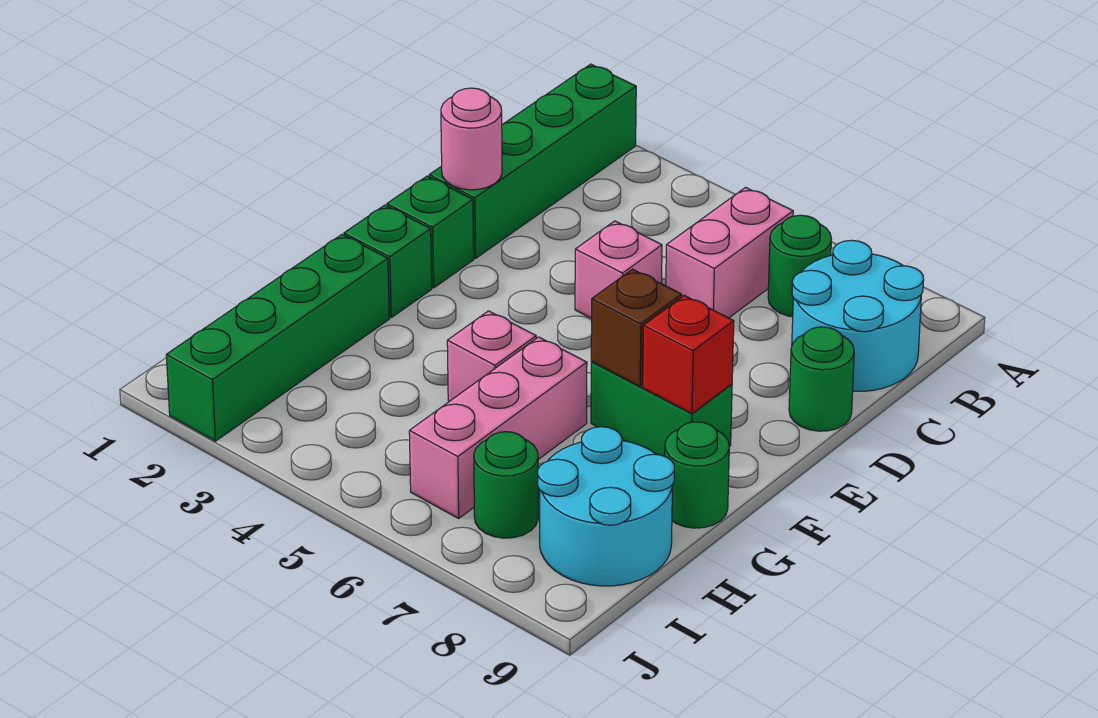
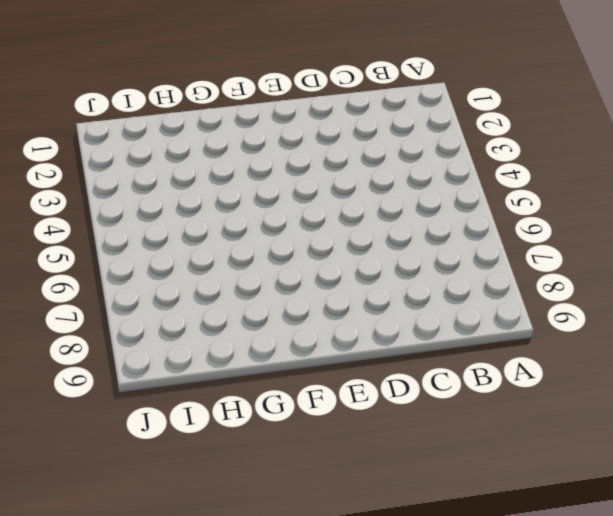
none -> green 1x4 brick [429,64,636,258]
none -> pink 1x2 brick [666,187,793,318]
none -> green 1x1 round brick [768,215,832,317]

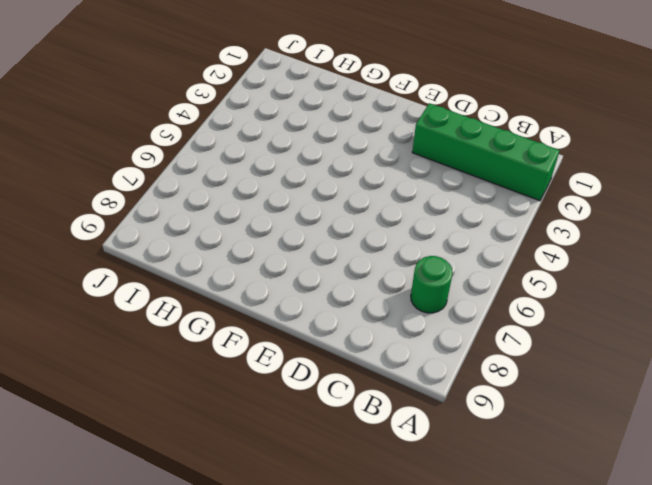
none -> pink 1x2 brick [666,187,793,318]
none -> cyan 2x2 round brick [792,240,924,391]
none -> pink 1x1 brick [575,221,662,318]

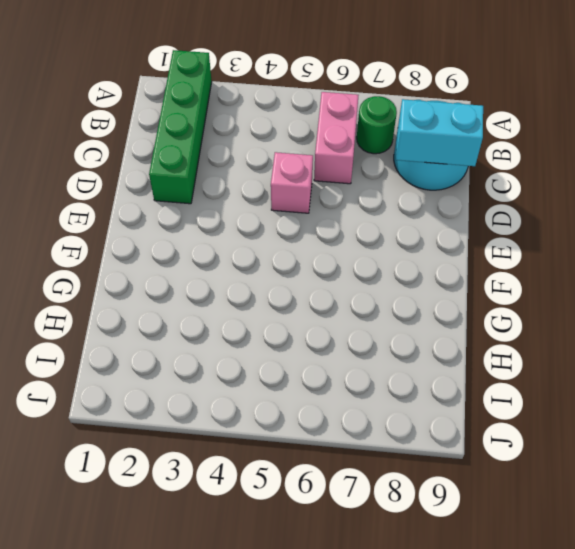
cyan 1x2 brick [396,99,483,166] -> none
none -> green 1x1 round brick [789,327,854,431]
none -> green 1x1 brick [387,176,474,288]
none -> green 1x1 brick [344,205,432,317]

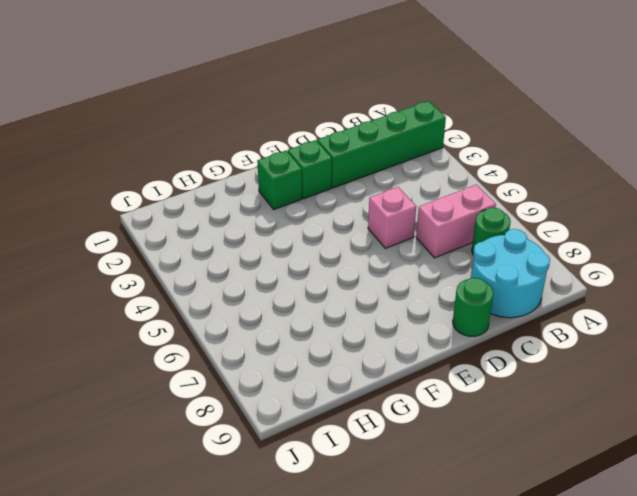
none -> green 1x2 brick [591,362,732,456]
none -> green 1x4 brick [166,235,389,441]
none -> pink 1x1 brick [447,311,536,402]

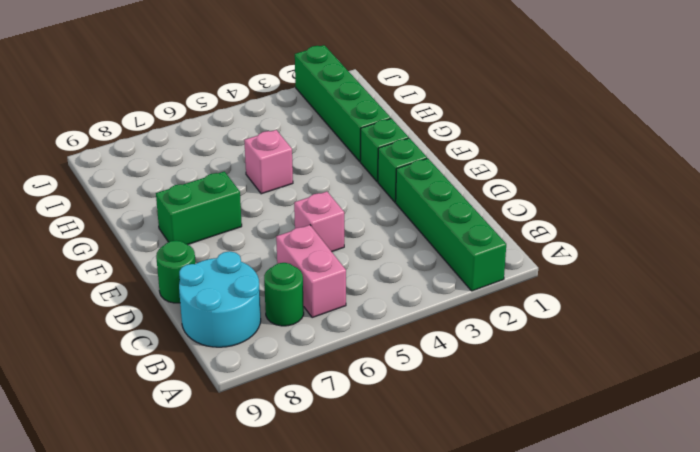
none -> pink 1x3 brick [409,337,587,518]
none -> green 1x1 round brick [665,422,729,528]
none -> cyan 2x2 round brick [538,427,674,586]

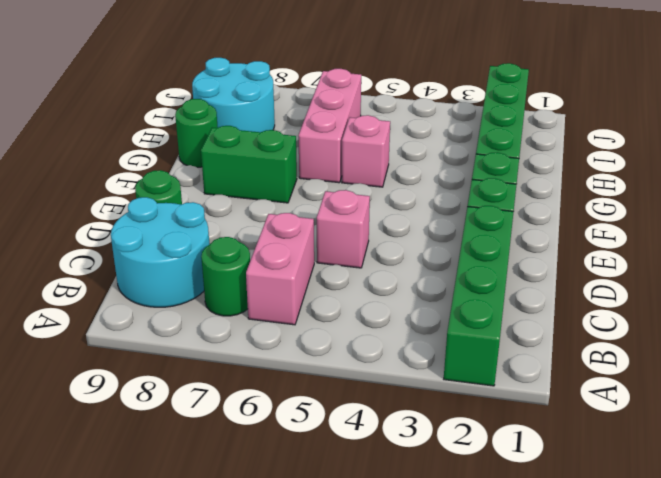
none -> green 1x1 round brick [474,432,538,538]
none -> pink 1x1 round brick [441,88,502,190]
none -> brown 1x1 brick [591,269,682,386]

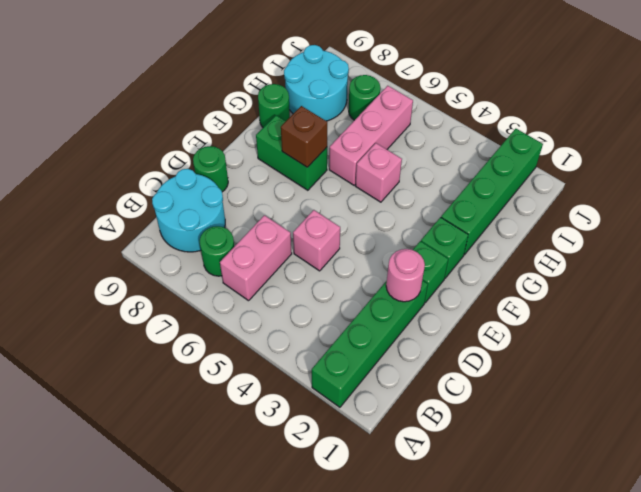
none -> red 1x1 brick [643,296,734,414]

